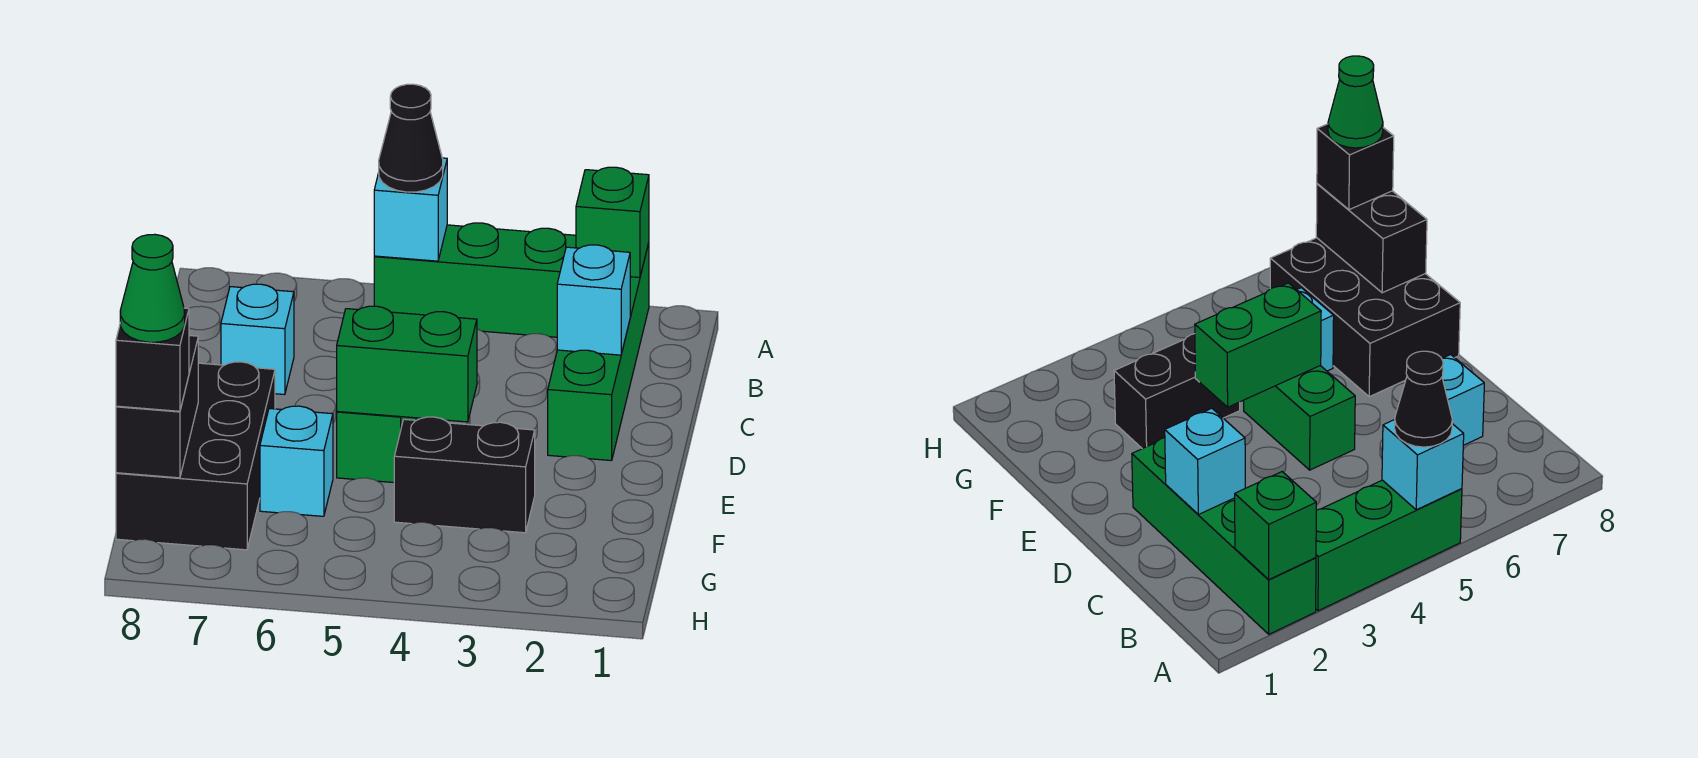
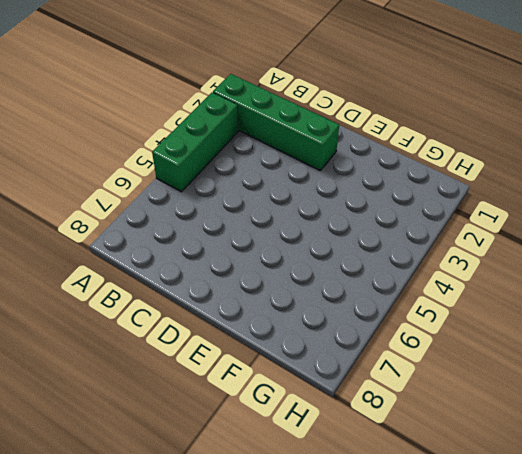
none -> cyan 1x1 brick [221,284,294,395]
none -> green 1x2 brick [337,411,416,483]
none -> black 2x3 brick [116,362,275,550]

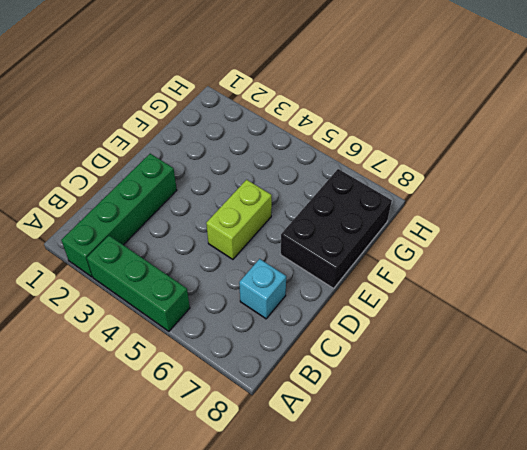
lime 1x2 brick [206,180,272,259] -> green 1x2 brick [337,411,416,483]
none -> black 1x2 brick [394,417,535,533]
none -> cyan 1x1 brick [260,406,333,516]
none -> green 1x1 brick [576,167,649,277]

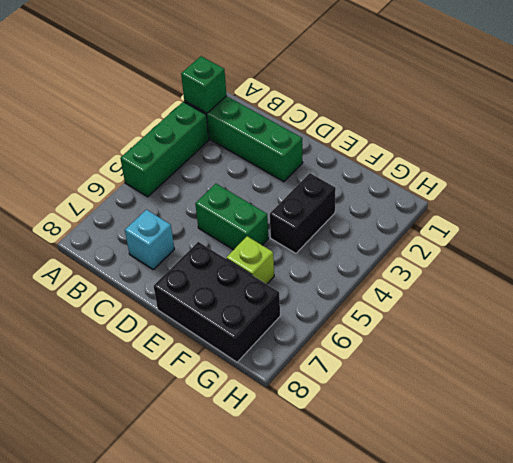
lime 1x1 brick [226,236,274,284] -> cyan 1x1 brick [260,406,333,516]
none -> cyan 1x1 brick [374,158,447,261]
none -> cyan 1x1 brick [557,245,630,355]
none -> green 1x2 brick [337,306,477,422]

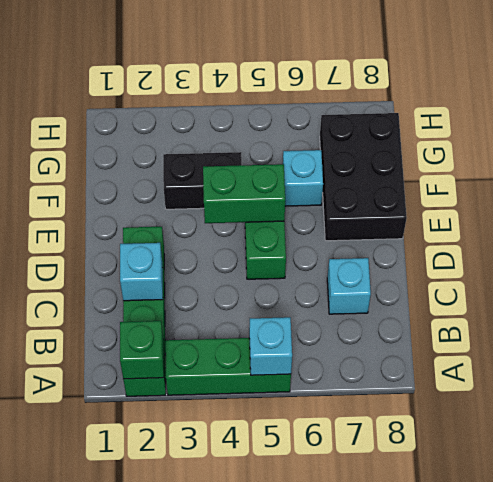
none -> black 1x2 brick [116,336,198,478]
none -> black 1x1 cone [379,84,443,192]
none -> black 1x1 brick [116,308,189,411]

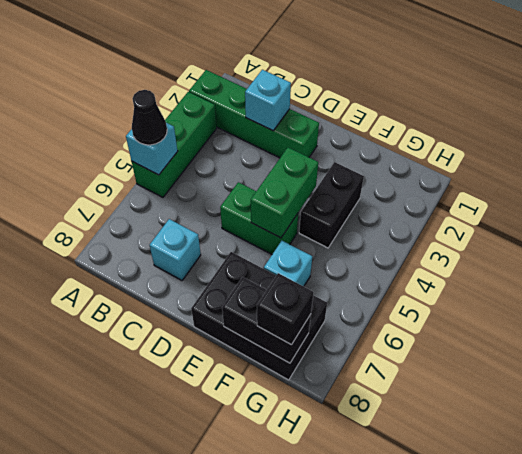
none -> green 1x1 brick [576,167,649,277]
none -> green 1x1 cone [120,234,185,342]

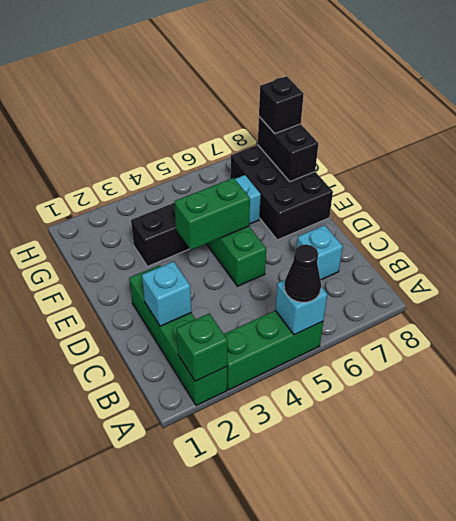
none -> green 1x1 cone [120,234,185,342]

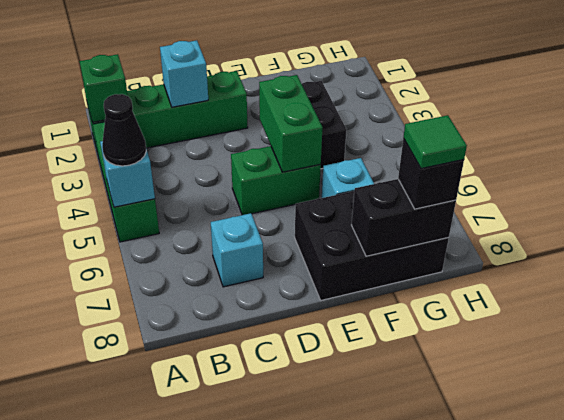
green 1x1 tile [403,115,467,168] -> green 1x1 cone [120,234,185,342]

